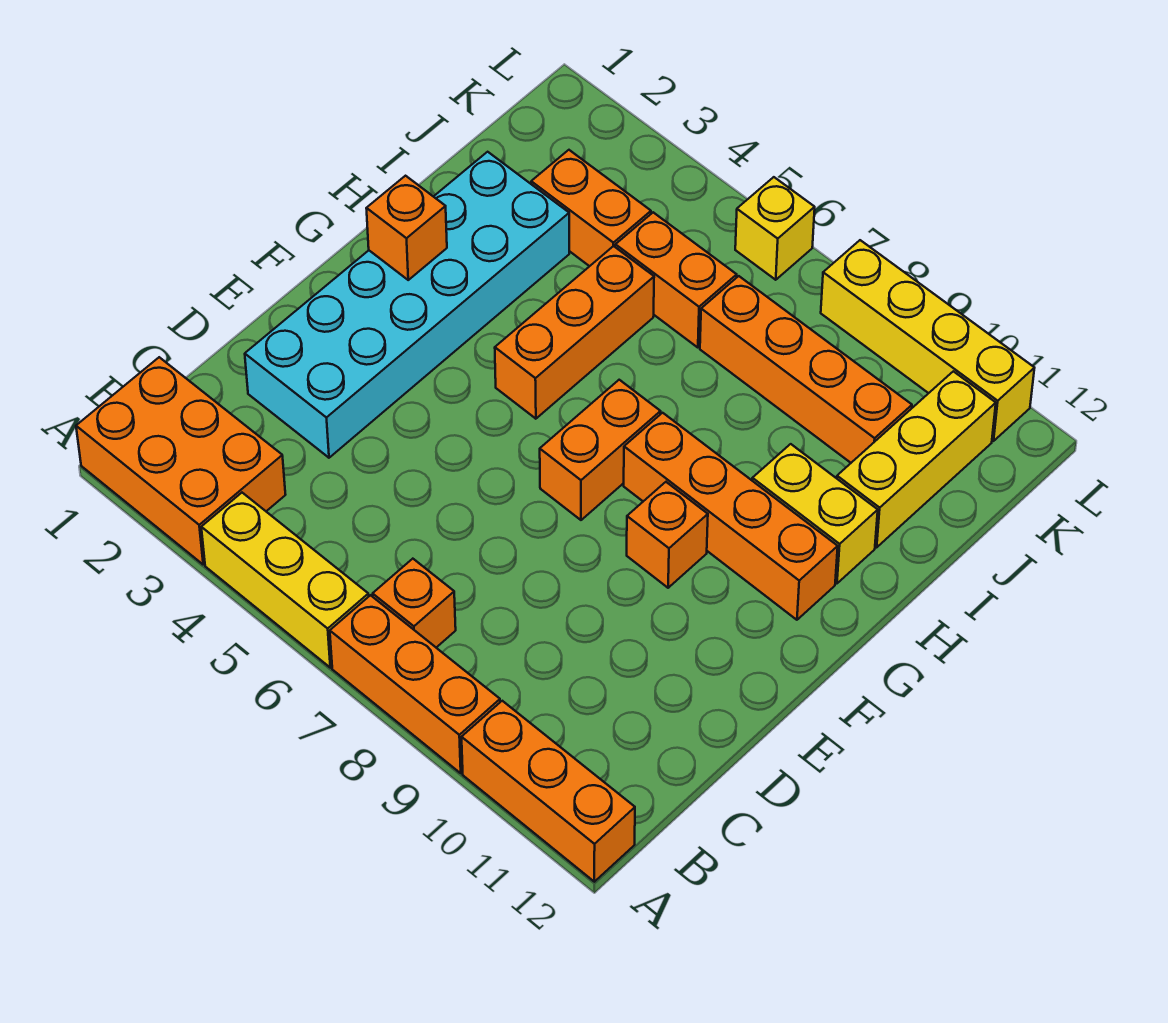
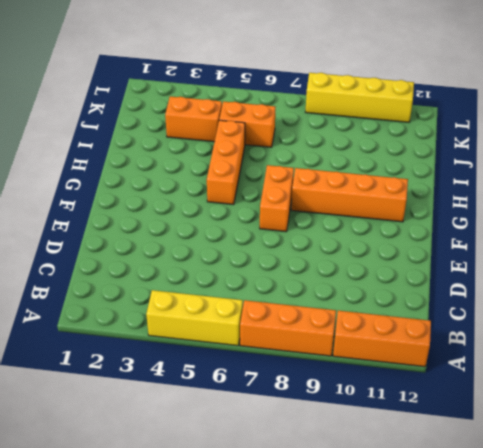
none -> orange 2x3 brick [76,357,286,564]
none -> orange 1x1 brick [373,559,456,648]
none -> cyan 2x6 brick [245,152,569,458]

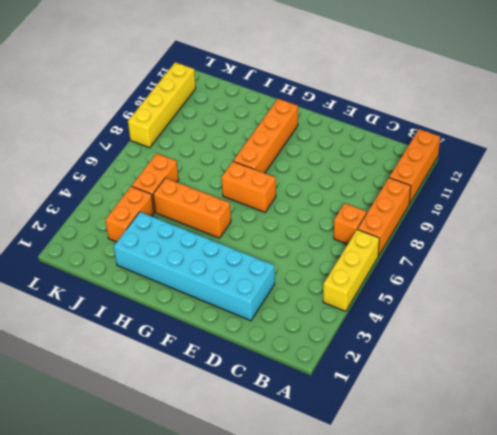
none -> orange 2x3 brick [76,357,286,564]
none -> orange 1x1 brick [627,482,708,588]
none -> yellow 1x2 brick [752,444,878,583]

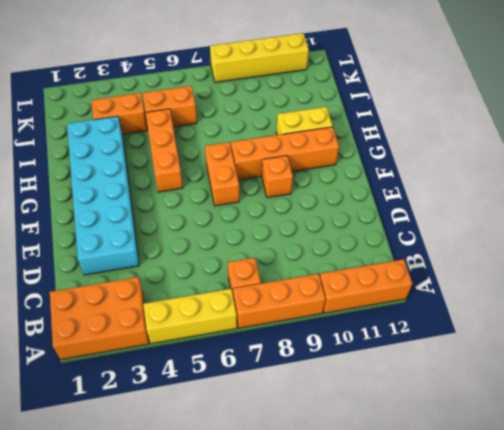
none -> yellow 1x3 brick [837,371,996,547]
none -> orange 1x4 brick [700,276,912,463]
none -> yellow 1x1 brick [735,177,815,280]

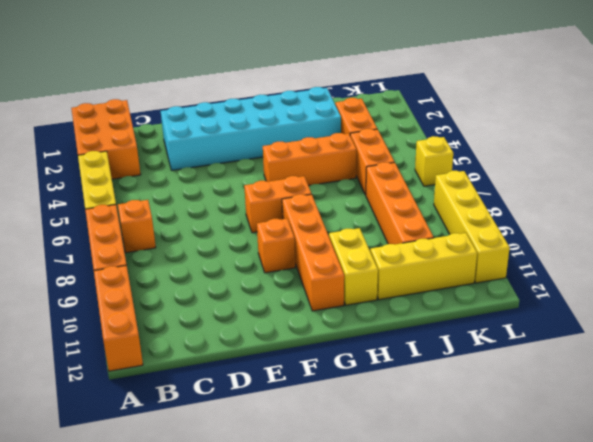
none -> orange 1x1 brick [366,176,447,280]

